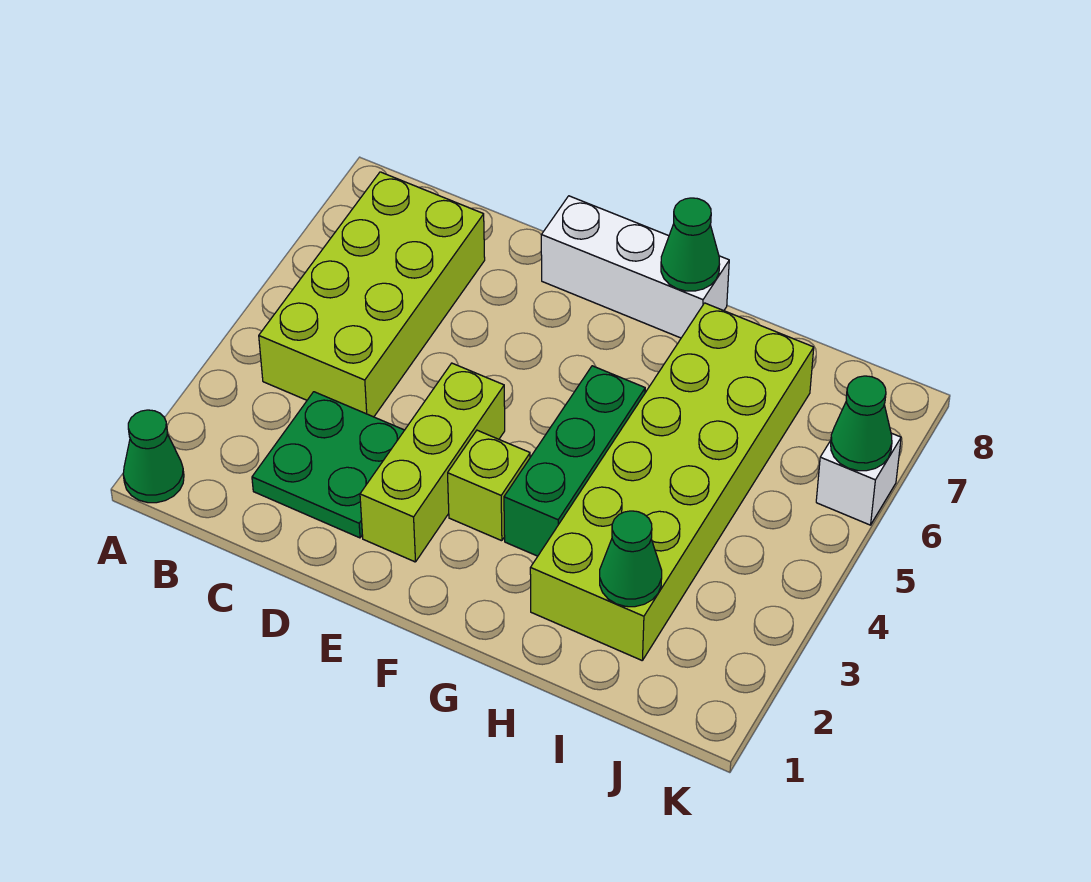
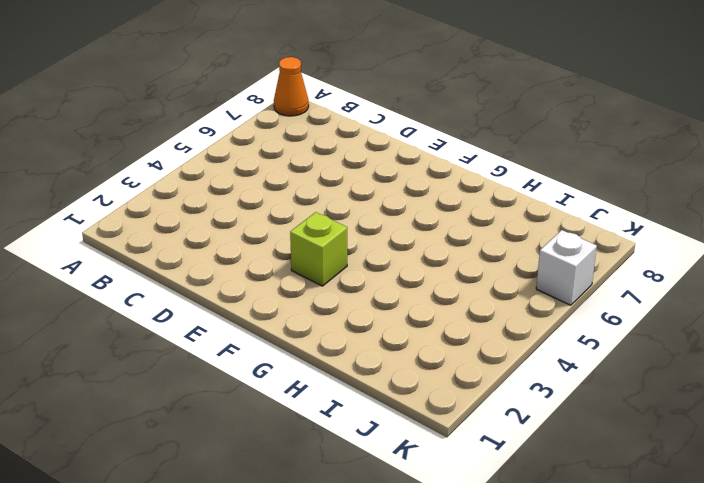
orange 1x1 cone [274,57,309,116] -> none
none -> green 1x1 cone [123,410,184,503]
none -> lime 2x4 brick [259,172,485,417]
none -> green 2x2 plate [252,392,404,538]

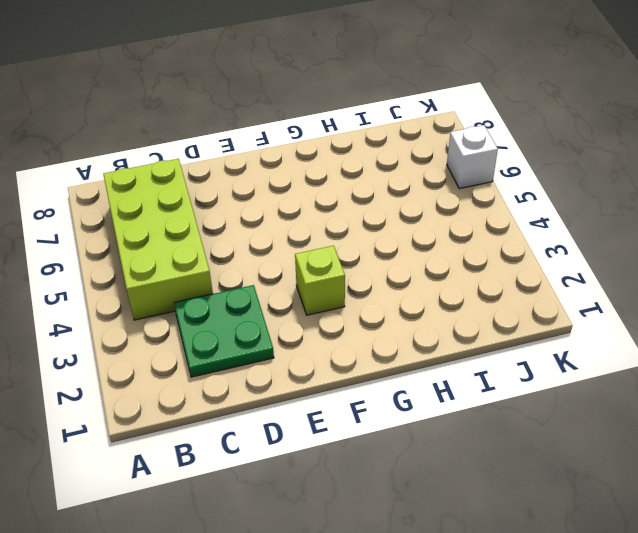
none -> green 1x1 cone [123,410,184,503]
none -> lime 1x3 brick [360,363,505,562]
none -> white 1x3 brick [541,196,729,338]

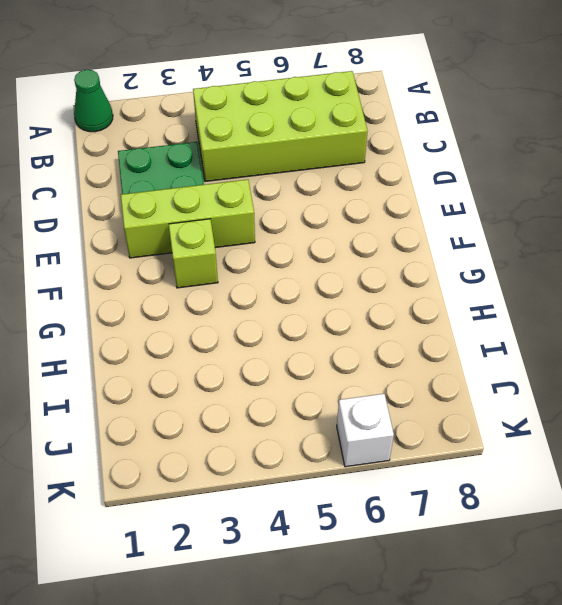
none -> white 1x3 brick [541,196,729,338]
none -> green 1x3 brick [504,366,645,556]
none -> lime 2x6 brick [530,303,814,660]

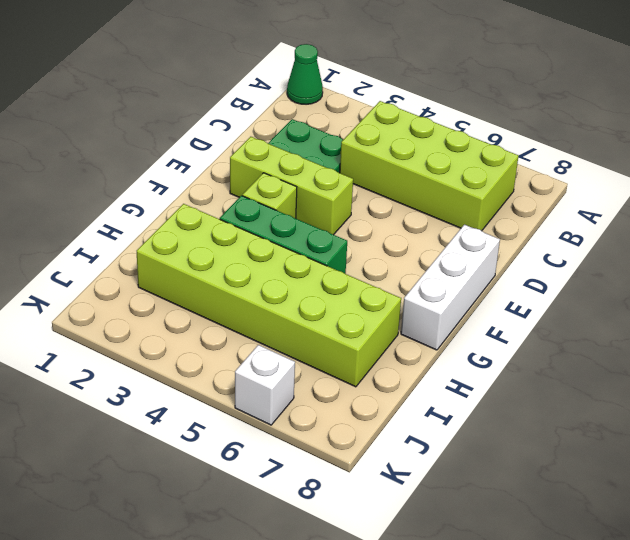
none -> green 1x1 cone [661,198,720,291]
none -> green 1x1 cone [600,511,662,607]
none -> green 1x1 cone [831,376,892,471]

